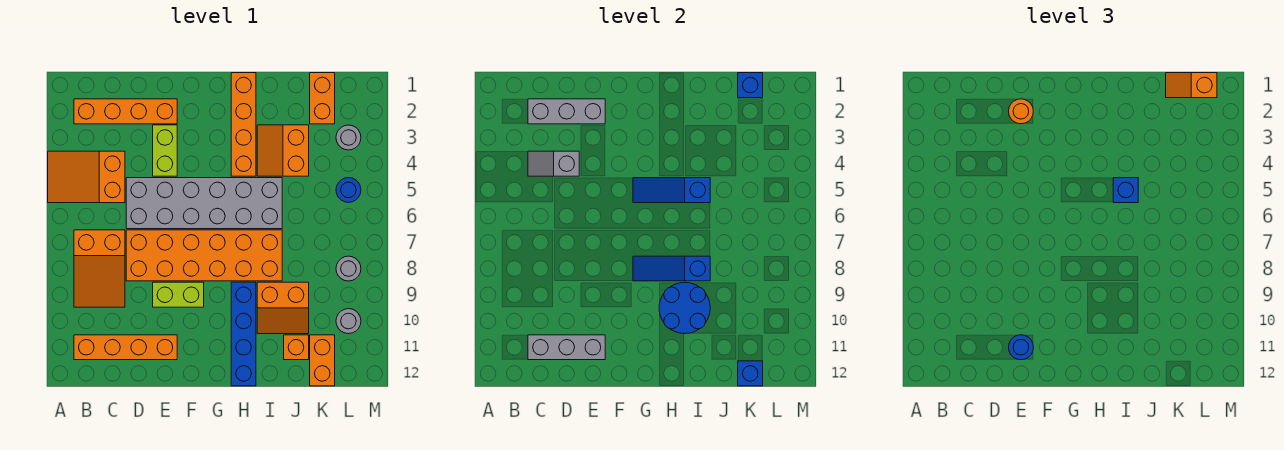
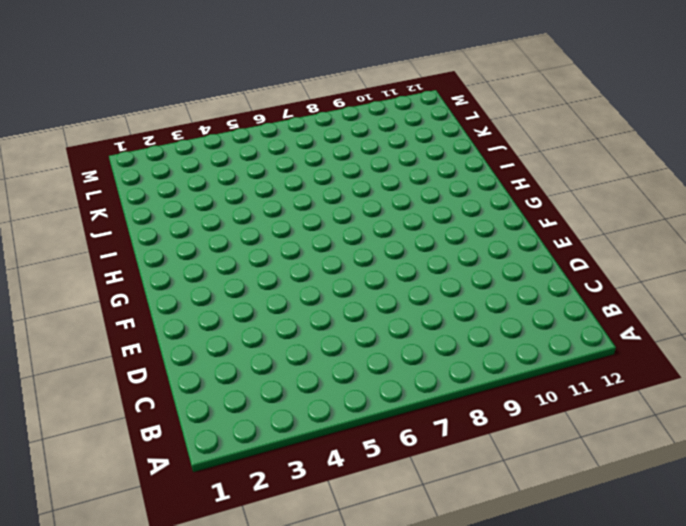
none -> orange 2x3 slope [48,151,125,203]
none -> orange 1x4 brick [74,99,177,124]
none -> orange 2x3 slope [74,230,125,307]
none -> orange 1x4 brick [74,335,177,360]

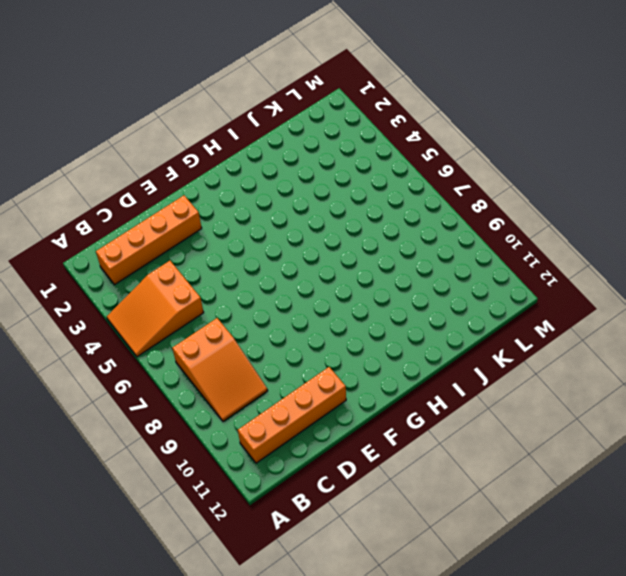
none -> grey 2x6 brick [126,178,282,229]
none -> orange 2x6 brick [126,230,282,281]
none -> lime 1x2 brick [153,125,177,176]
none -> lime 1x2 brick [153,282,204,307]

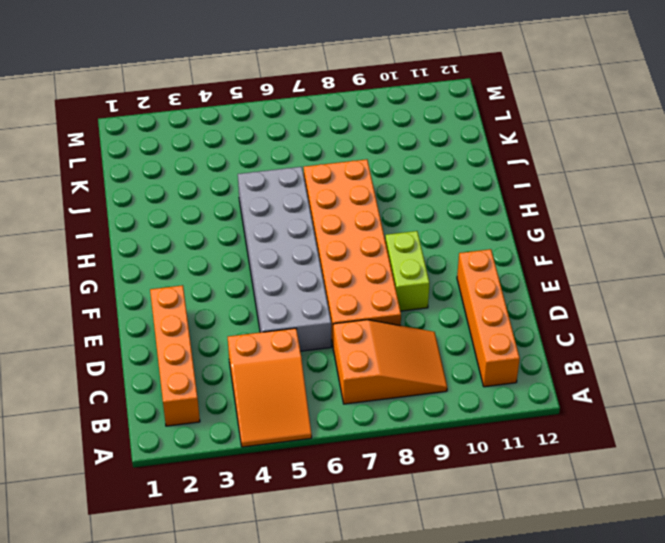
none -> lime 1x2 brick [153,125,177,176]
none -> orange 1x4 brick [231,73,256,176]
none -> blue 1x4 brick [231,282,256,386]
none -> orange 2x2 slope [257,125,309,176]

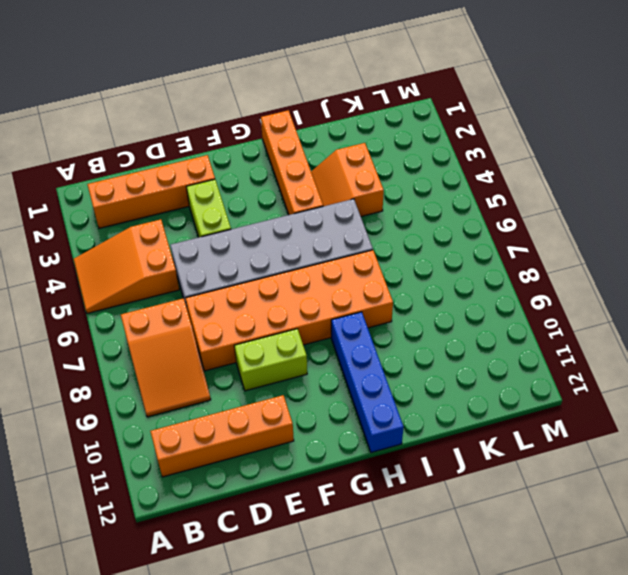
none -> orange 2x2 slope [257,282,309,334]
none -> orange 1x1 brick [284,335,309,360]
none -> orange 1x2 brick [310,73,335,124]
none -> orange 1x2 brick [310,335,335,386]

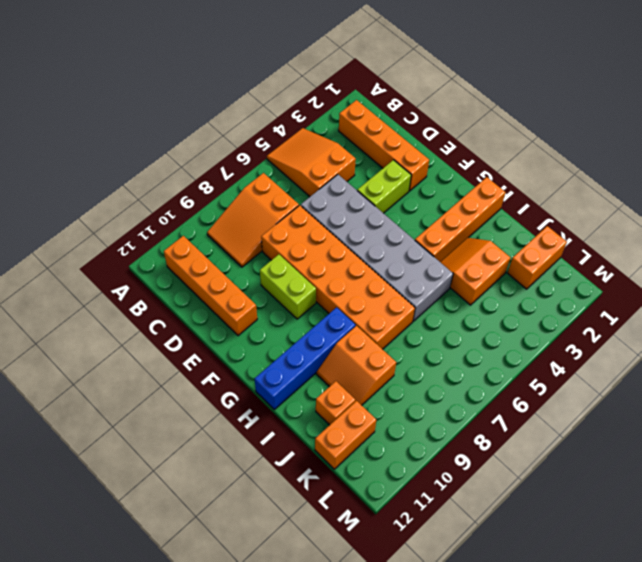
none -> grey 1x1 round brick [336,125,361,150]
none -> blue 1x1 round brick [336,178,361,202]
none -> grey 1x1 round brick [336,256,361,281]
none -> grey 1x1 round brick [336,309,361,334]

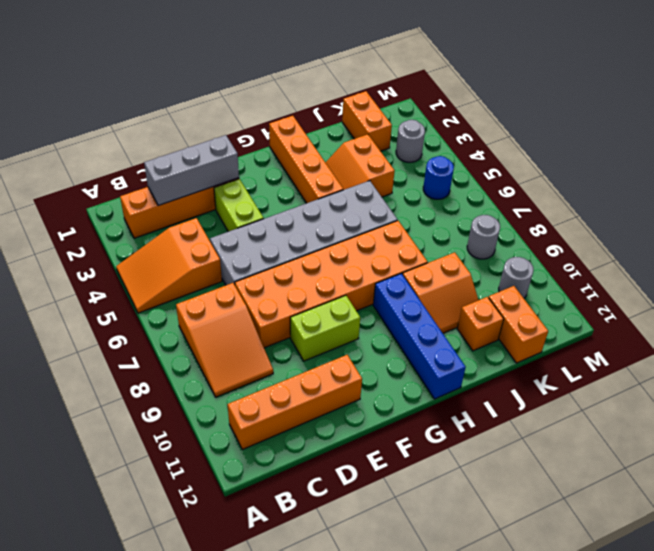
none -> grey 1x2 slope [528,151,579,176]
none -> grey 1x3 brick [528,335,605,360]
none -> blue 1x3 slope [633,178,710,203]
none -> blue 1x3 slope [633,256,710,281]

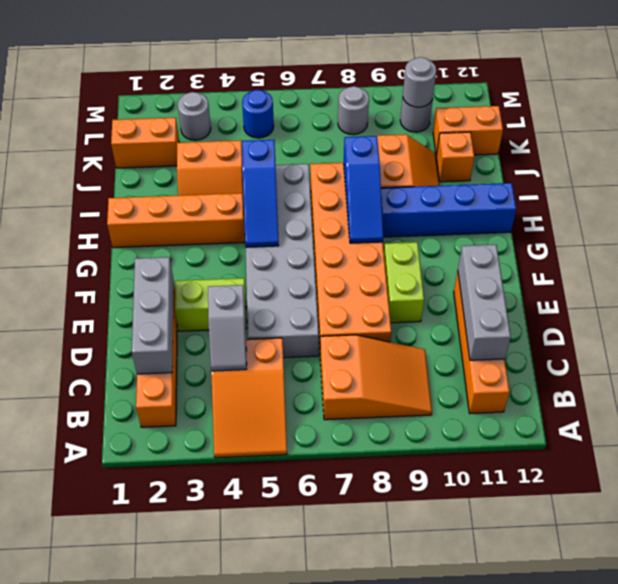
grey 1x1 round brick [403,57,436,107] -> none
none -> blue 2x2 round brick [659,282,710,334]
none -> blue 1x1 brick [738,73,763,98]
none -> blue 1x1 brick [738,361,763,386]
none -> orange 1x1 round brick [1009,99,1033,124]

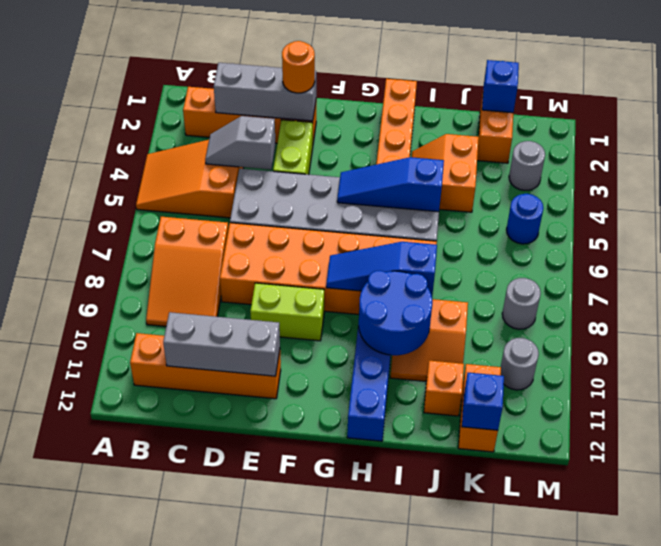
none -> blue 1x1 round brick [1009,335,1033,360]
none -> blue 1x1 brick [1113,178,1138,203]
none -> orange 1x2 slope [1166,73,1217,98]

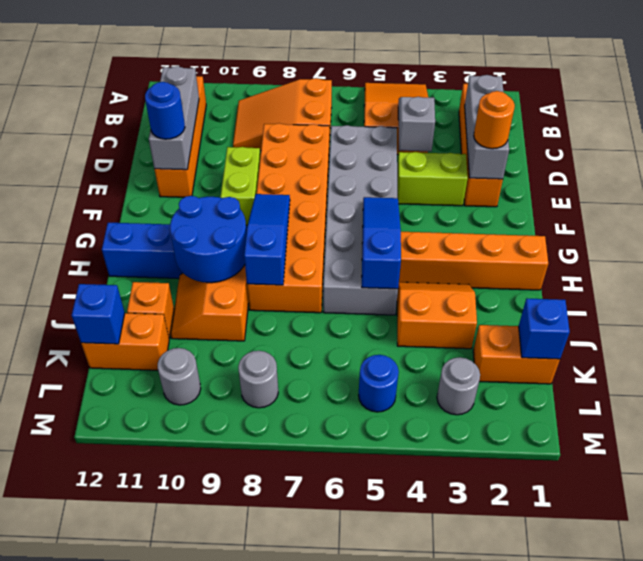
none -> blue 1x1 brick [1113,178,1138,203]
none -> orange 1x2 slope [1166,73,1217,98]

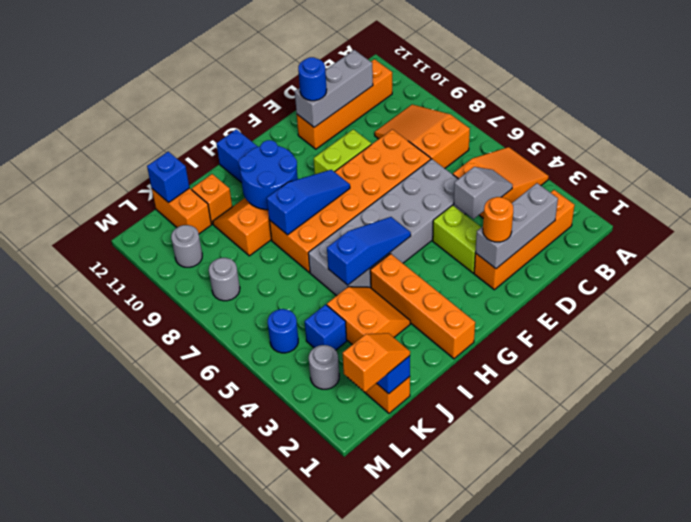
blue 1x1 brick [305,305,347,350] -> blue 1x1 brick moved to [1113,178,1138,203]

